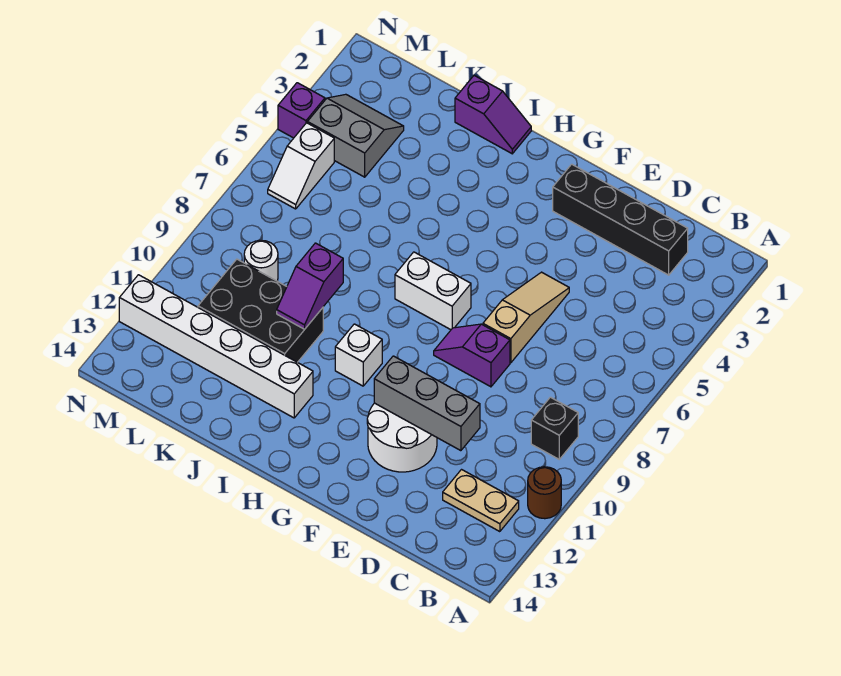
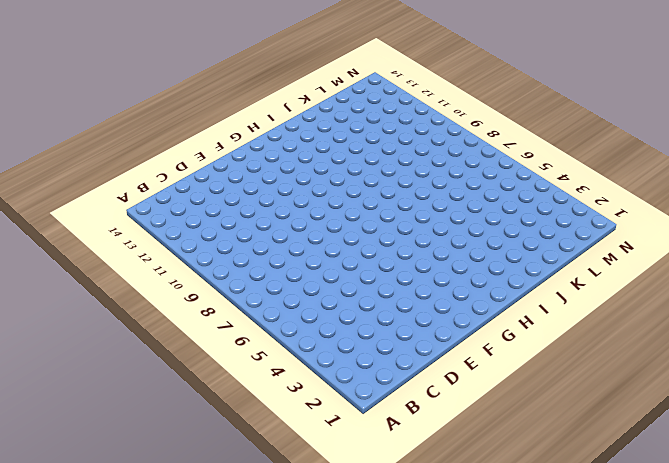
none -> brown 1x1 round brick [528,467,561,519]
none -> black 1x1 brick [531,397,578,459]
none -> tan 1x2 plate [443,470,519,532]

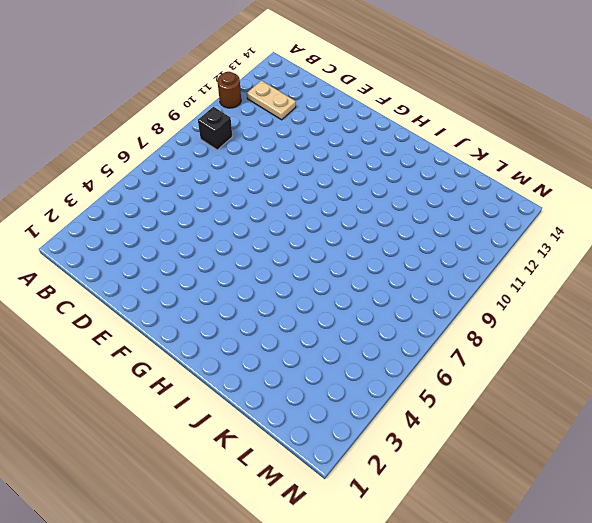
none -> black 1x4 brick [553,164,688,275]
none -> tan 1x3 slope [483,272,569,363]
none -> purple 1x2 slope [434,324,510,387]

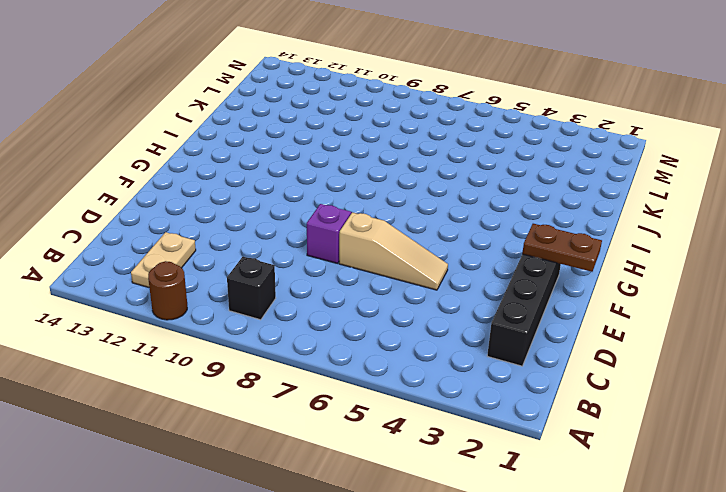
brown 1x2 plate [522,224,602,272] -> none
none -> white 2x2 round brick [367,403,437,472]
none -> white 1x2 brick [395,252,471,330]
none -> white 1x1 brick [335,324,382,386]

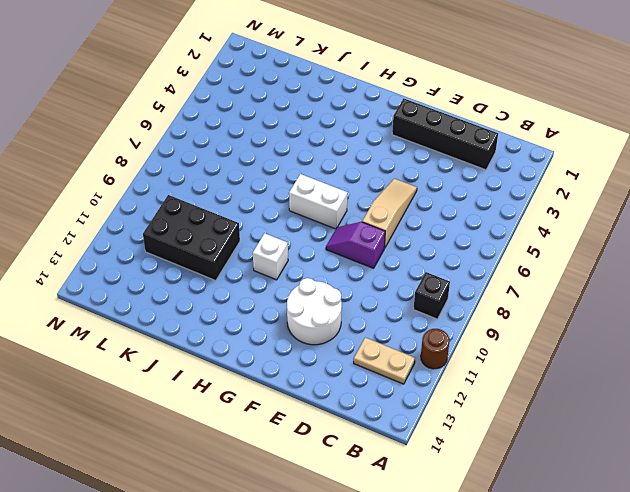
none -> purple 1x2 slope [455,76,531,154]
none -> white 1x6 brick [119,275,313,418]
none -> grey 2x2 slope [307,94,404,177]

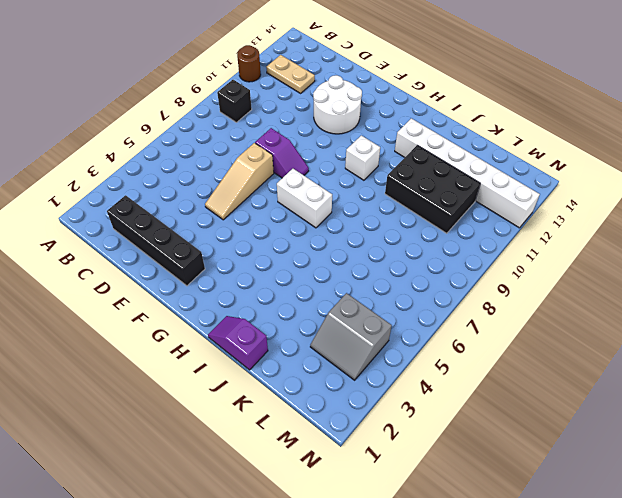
none -> white 1x1 round brick [244,240,278,281]
none -> white 1x2 slope [268,123,334,209]
none -> purple 1x1 brick [278,83,325,138]

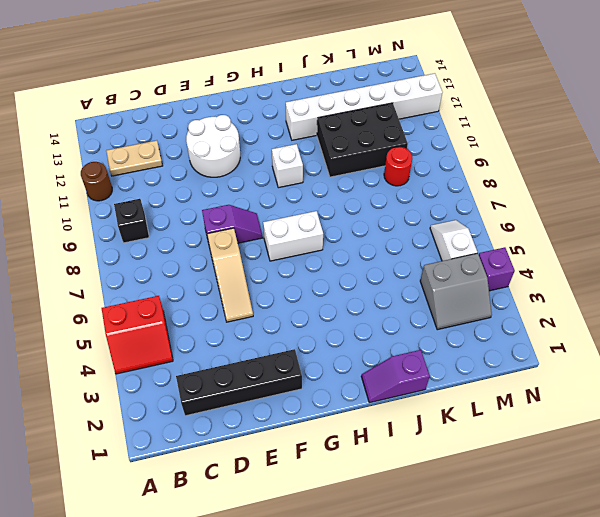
red 2x2 slope [102,296,173,374] -> none
red 1x1 round brick [384,147,412,186] -> white 1x1 round brick [244,240,278,281]
none -> grey 1x3 brick [374,356,480,451]
none -> purple 1x2 slope [277,243,343,329]

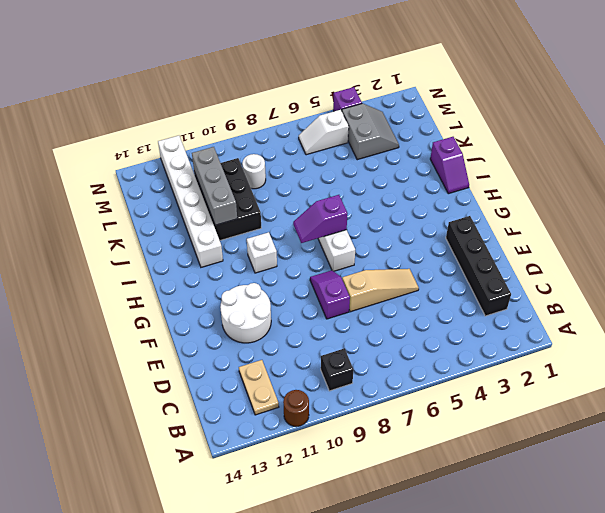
purple 1x2 slope [293,195,348,243] -> purple 1x2 slope moved to [277,243,343,329]
grey 1x3 brick [192,147,237,225] -> grey 1x3 brick moved to [374,356,480,451]

